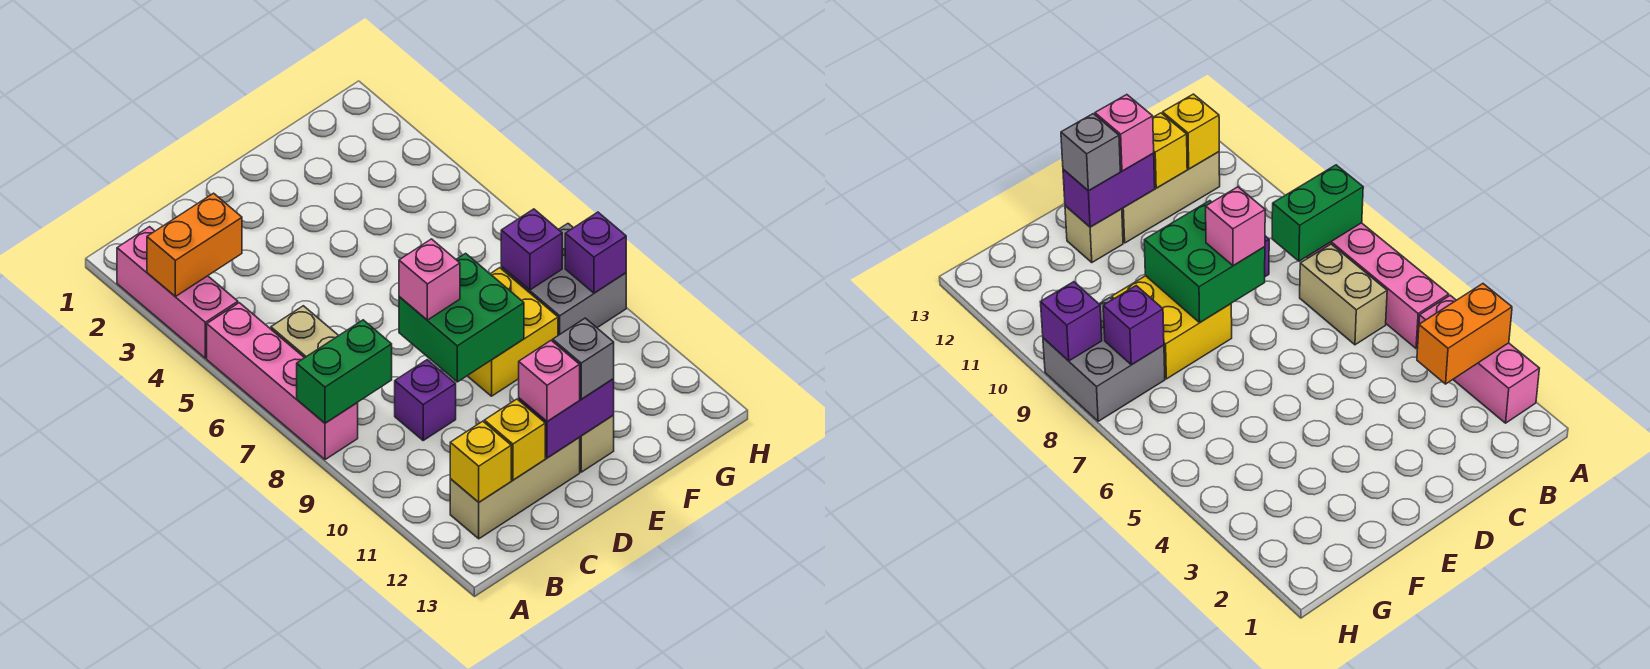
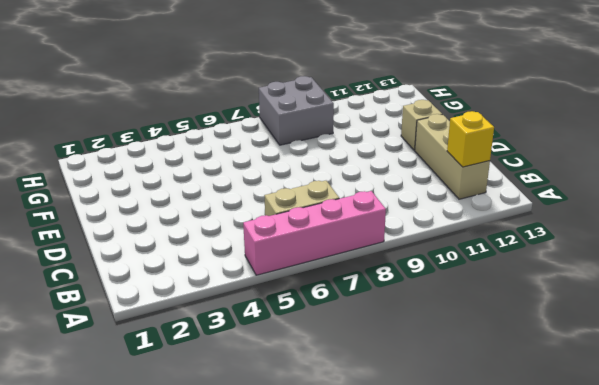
none -> pink 1x3 brick [117,227,238,358]
none -> purple 1x1 brick [395,360,456,440]
none -> yellow 2x2 brick [468,268,558,396]

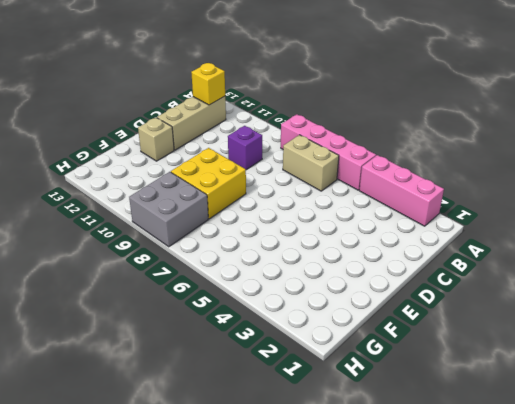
none -> orange 1x2 brick [147,193,242,297]
none -> green 1x2 brick [297,320,392,423]
none -> yellow 1x1 brick [484,399,545,480]

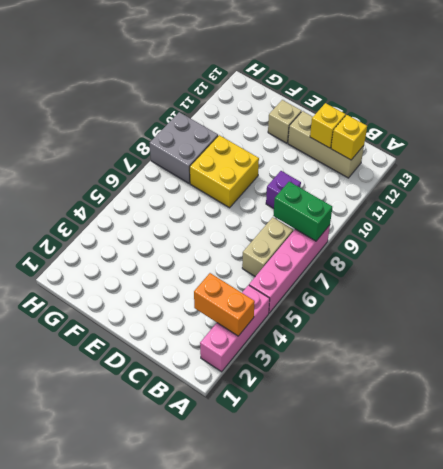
none -> green 2x2 brick [399,253,524,382]
none -> purple 1x2 brick [519,379,614,458]
none -> purple 1x1 brick [501,209,562,290]

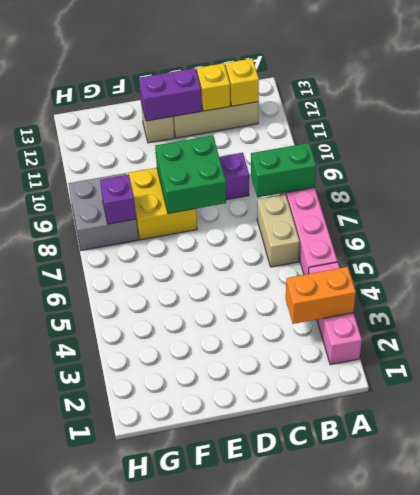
none -> purple 1x1 brick [565,212,626,293]
none -> pink 1x1 brick [399,239,460,320]
none -> pink 1x1 brick [519,341,580,421]

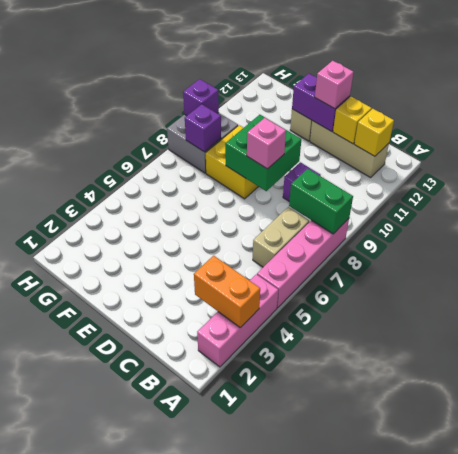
none -> grey 1x1 brick [553,318,614,399]

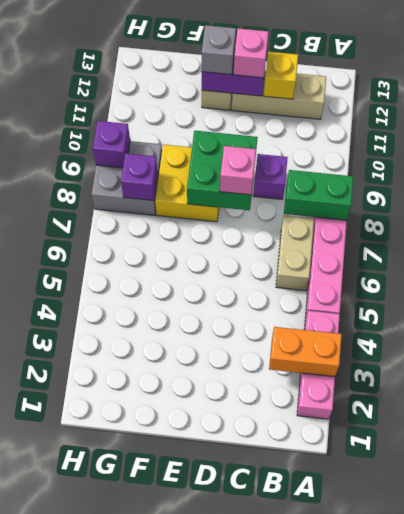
none -> yellow 1x1 brick [450,421,511,502]

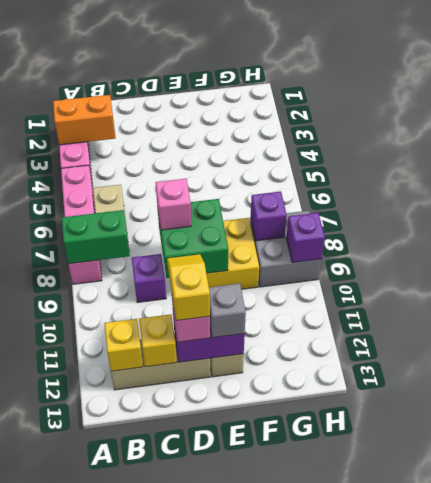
yellow 1x2 slope [167,254,210,321] -> none

